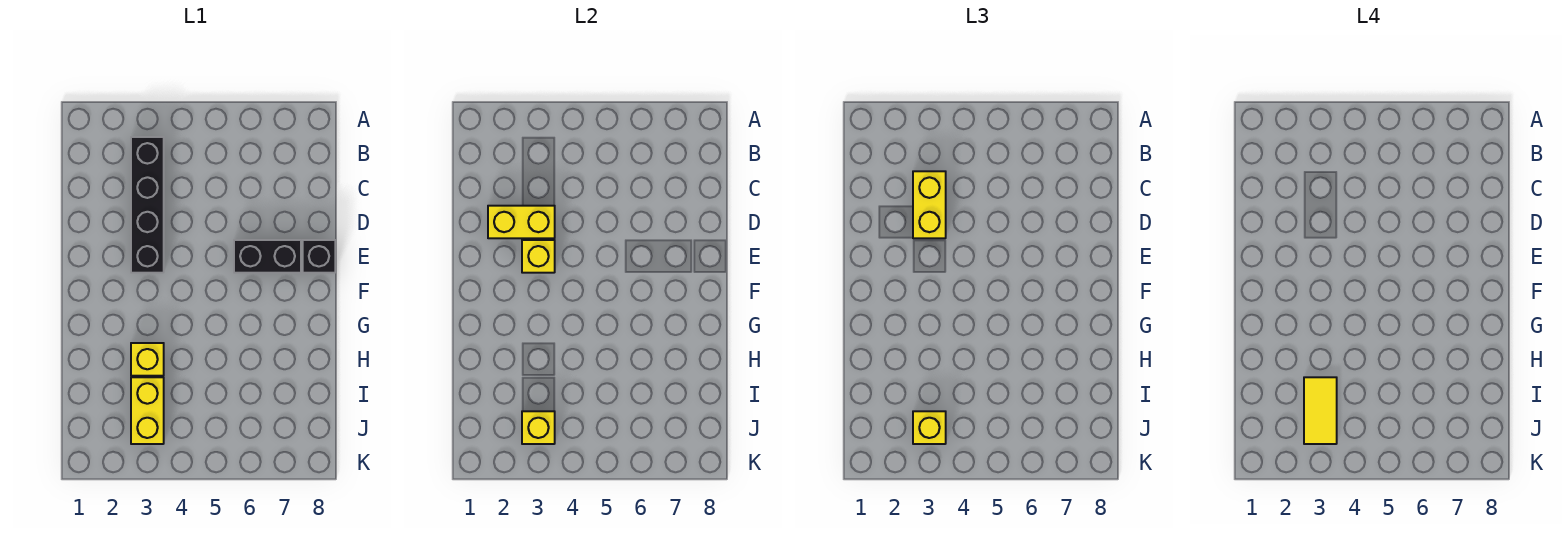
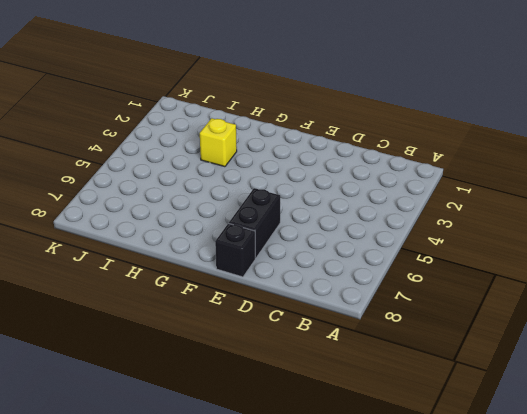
none -> black 1x4 brick [131,137,164,273]
none -> yellow 1x2 brick [131,377,164,444]

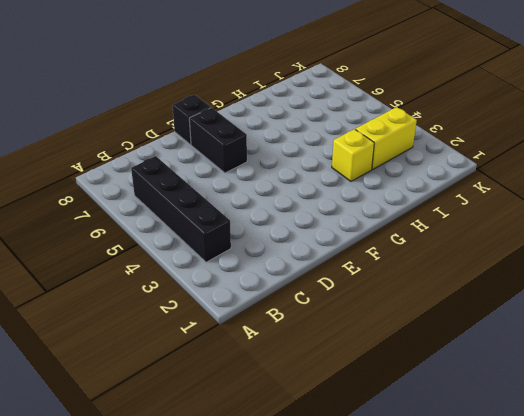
black 1x4 brick [131,156,231,262] -> black 1x4 brick turned to [131,137,164,273]
none -> yellow 1x2 brick [488,206,555,238]
none -> yellow 1x1 brick [522,240,555,273]

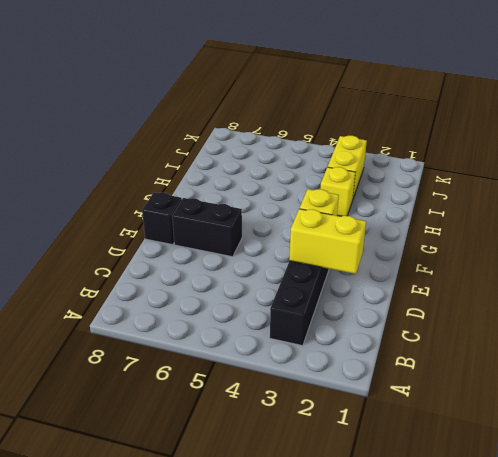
none -> yellow 1x1 brick [522,411,555,444]
none -> yellow 1x2 brick [913,171,946,238]

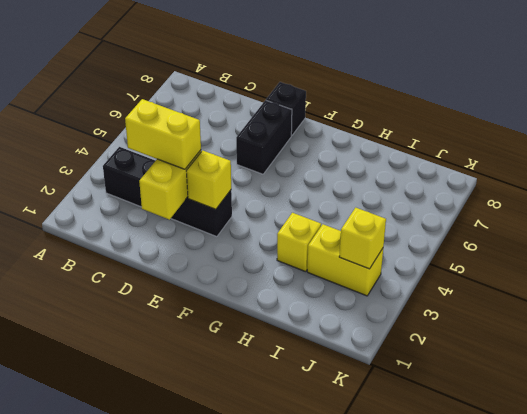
none -> yellow 1x1 brick [913,411,946,444]
none -> yellow 1x2 tile [1304,377,1337,444]

